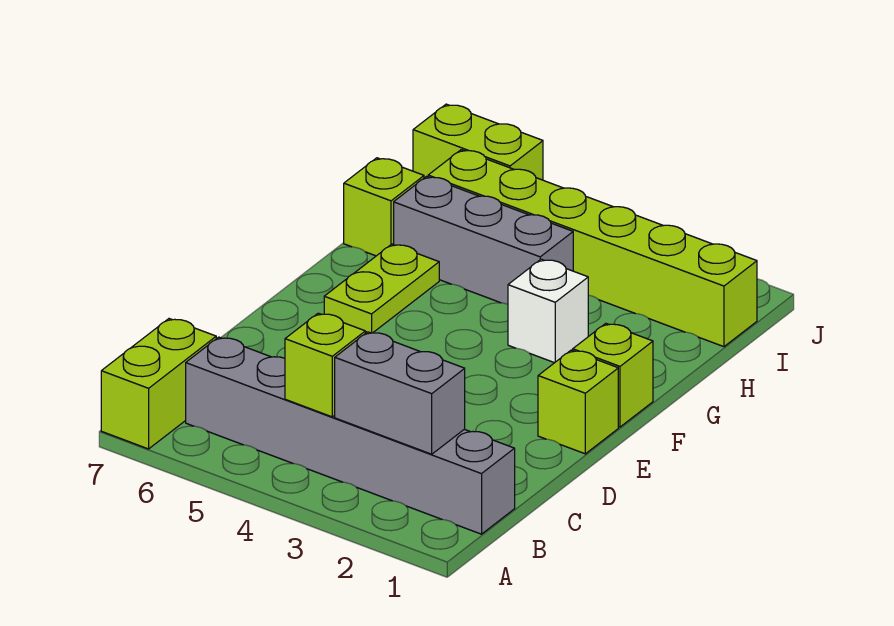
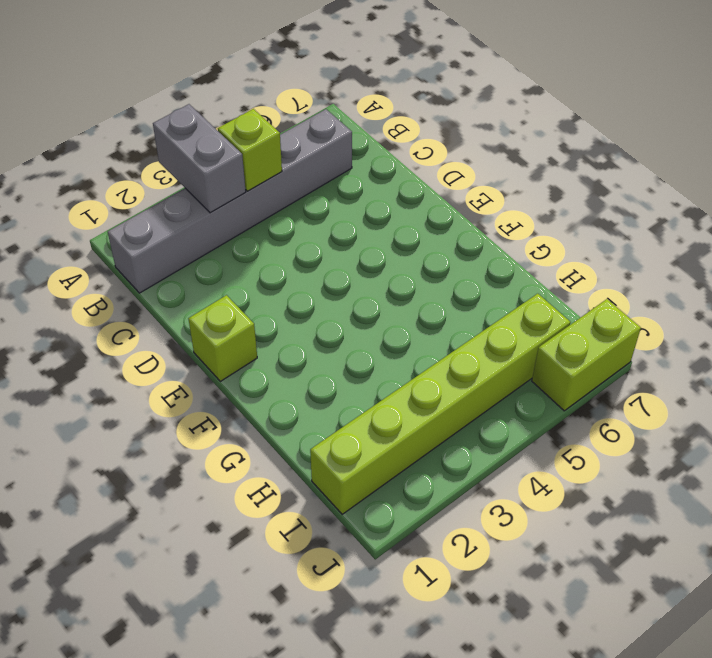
grey 1x2 brick [153,104,246,213] -> grey 1x2 brick turned to [335,332,465,454]
none -> lime 1x2 brick [101,319,216,449]
none -> lime 1x1 brick [573,323,653,427]
none -> lime 1x2 plate [324,244,439,333]

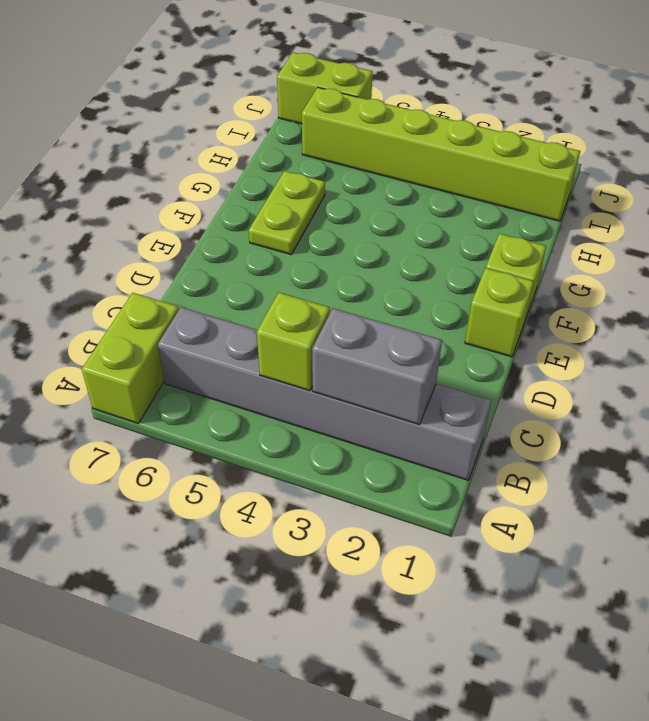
none -> white 1x1 brick [508,259,588,363]
none -> grey 1x3 brick [394,176,573,304]
none -> lime 1x1 brick [344,158,424,256]

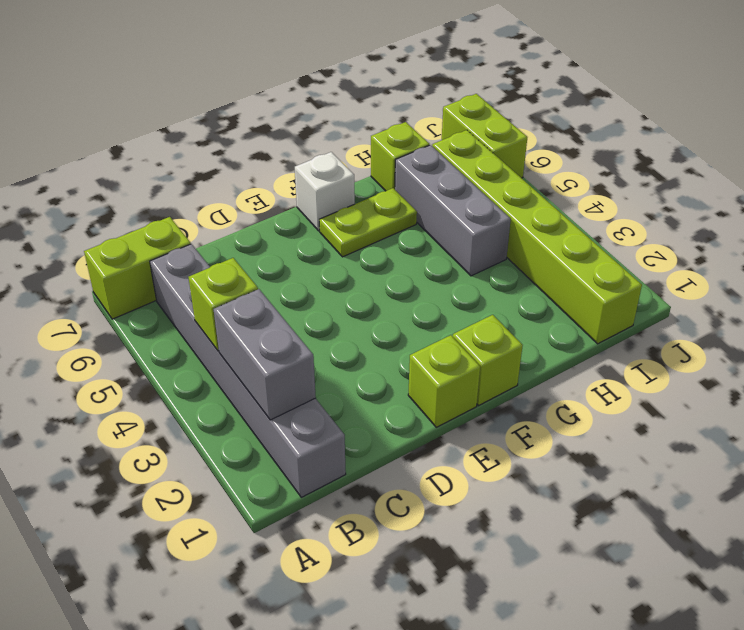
white 1x1 brick [295,152,355,231] -> white 1x1 brick moved to [508,259,588,363]

